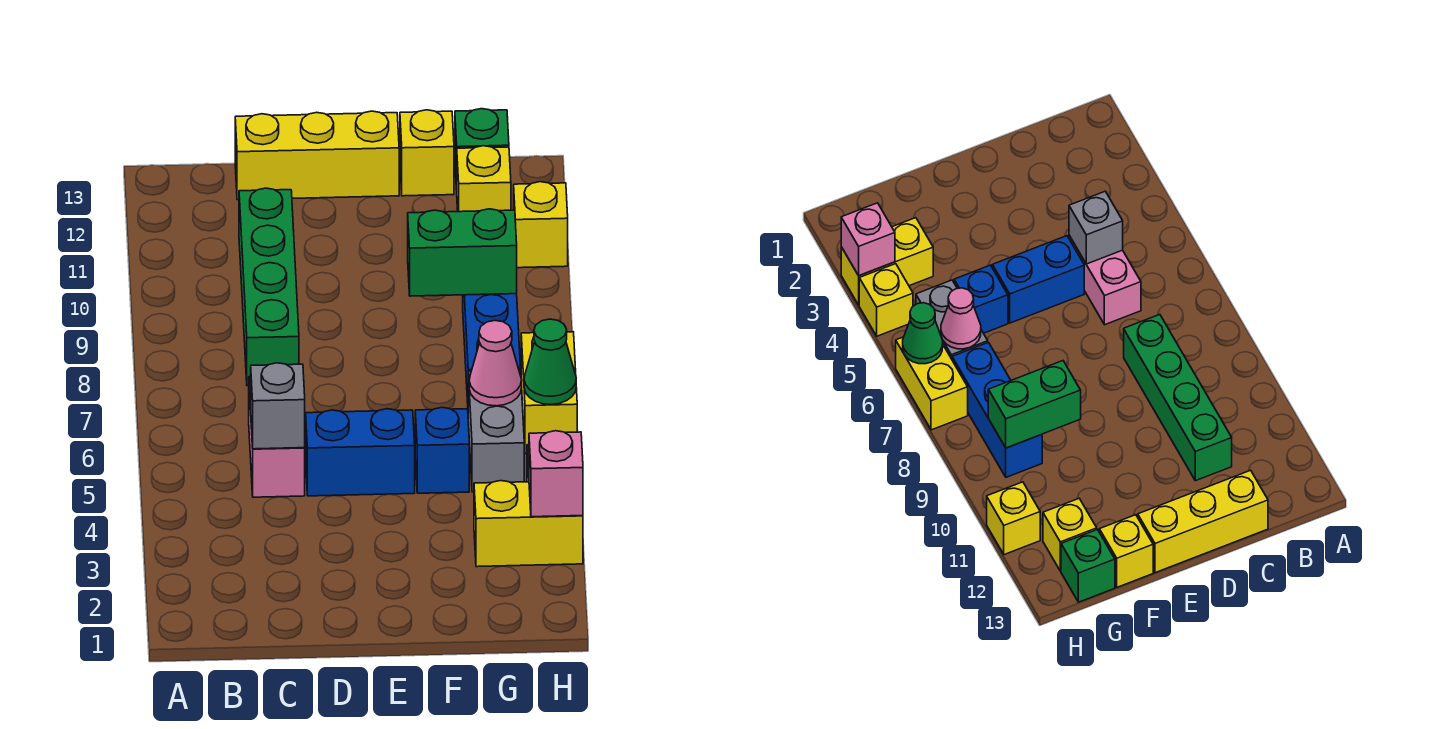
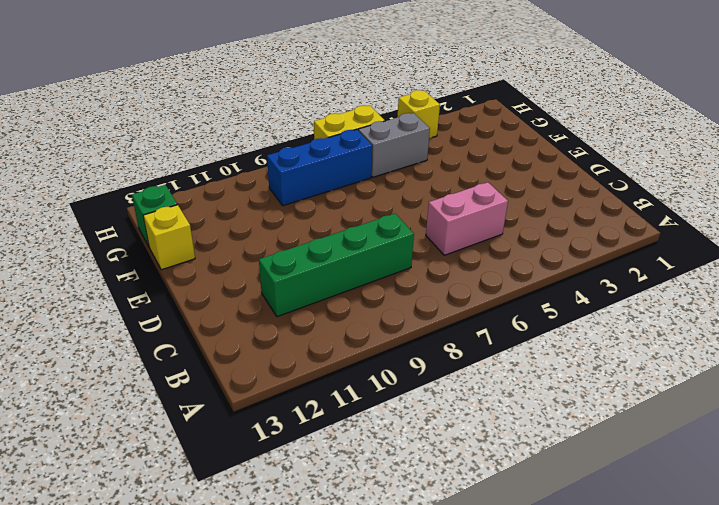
none -> yellow 1x3 brick [235,111,399,200]
none -> blue 1x2 brick [306,409,415,496]
none -> blue 1x1 brick [415,407,469,493]

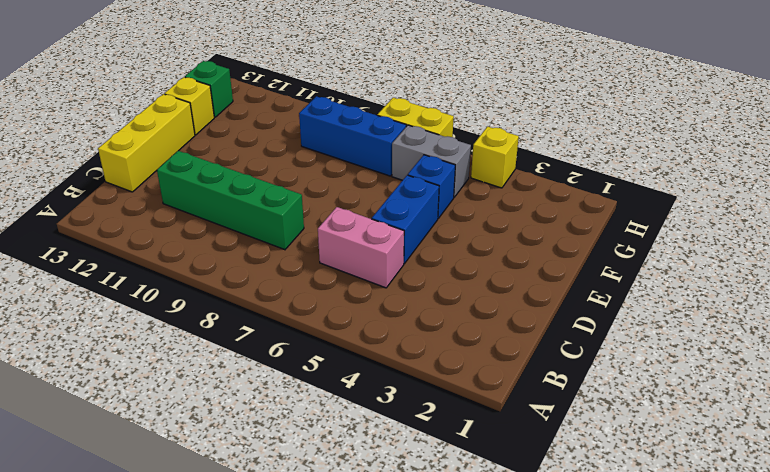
none -> yellow 1x2 brick [474,481,583,567]
none -> yellow 1x1 brick [457,146,511,212]
none -> yellow 1x1 brick [514,182,568,268]

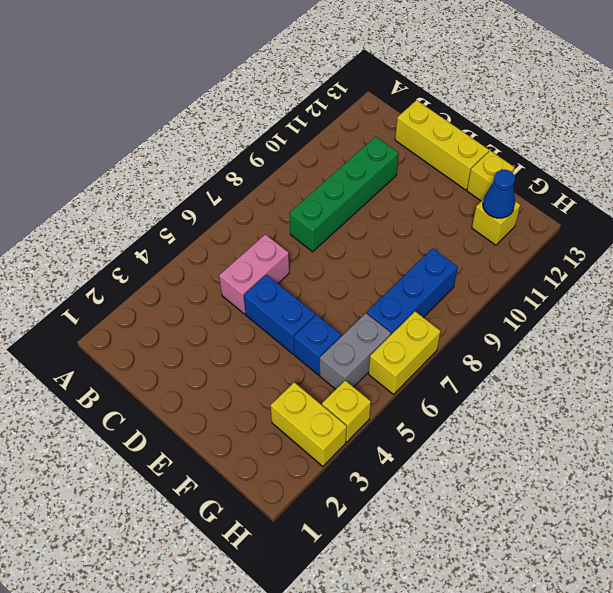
blue 1x1 cone [483,170,515,218] -> none
none -> green 1x1 brick [455,109,509,190]
none -> yellow 1x1 brick [514,182,568,268]
none -> grey 1x1 brick [251,363,305,449]

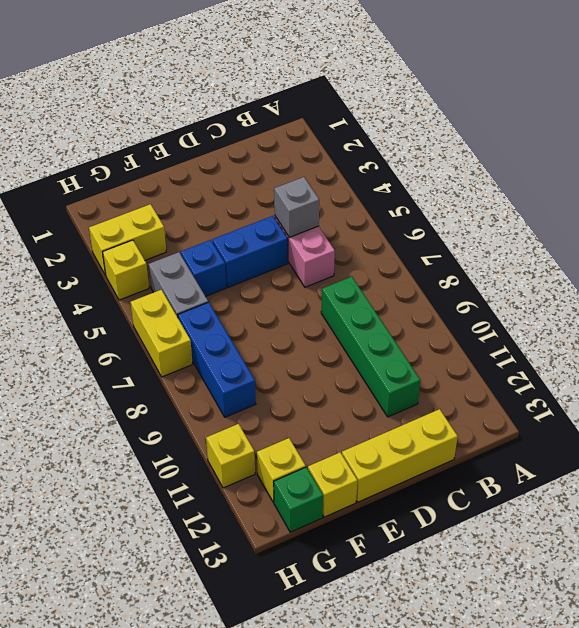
none -> green 1x2 brick [408,209,517,296]
none -> pink 1x1 cone [469,321,522,406]
none -> pink 1x1 brick [529,431,583,517]

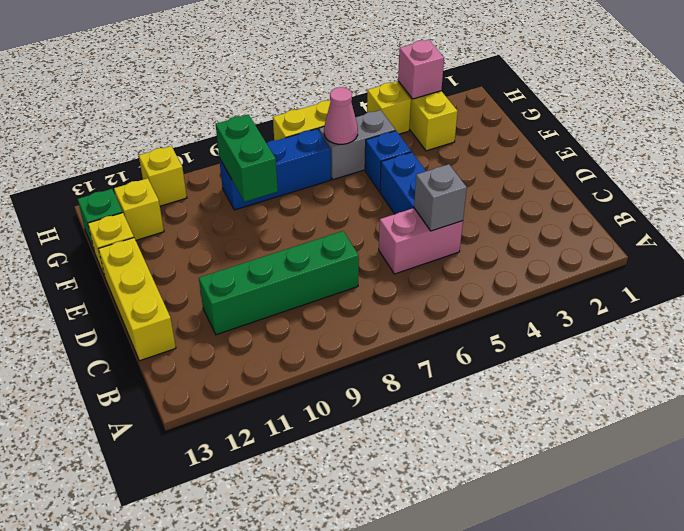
none -> green 1x1 cone [524,319,576,405]

